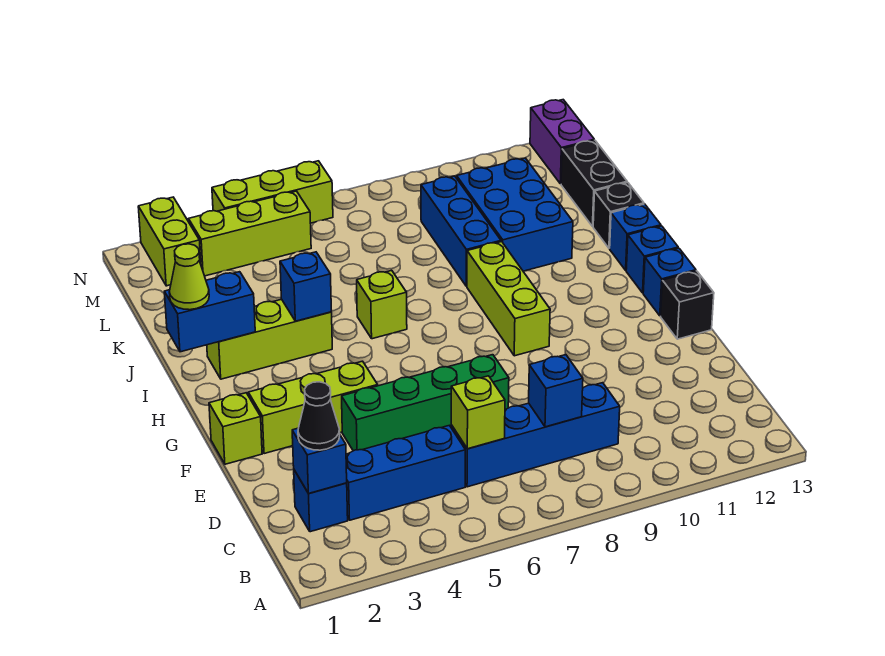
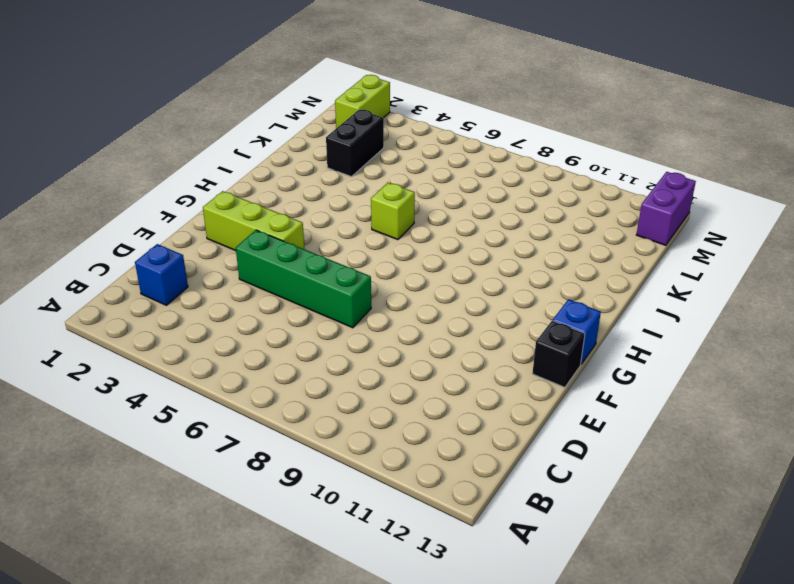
black 1x2 brick [326,110,384,177] -> black 1x2 brick moved to [561,140,627,227]
none -> blue 1x3 brick [346,425,465,520]
none -> blue 1x4 brick [451,383,620,487]
none -> lime 1x1 brick [209,393,262,464]

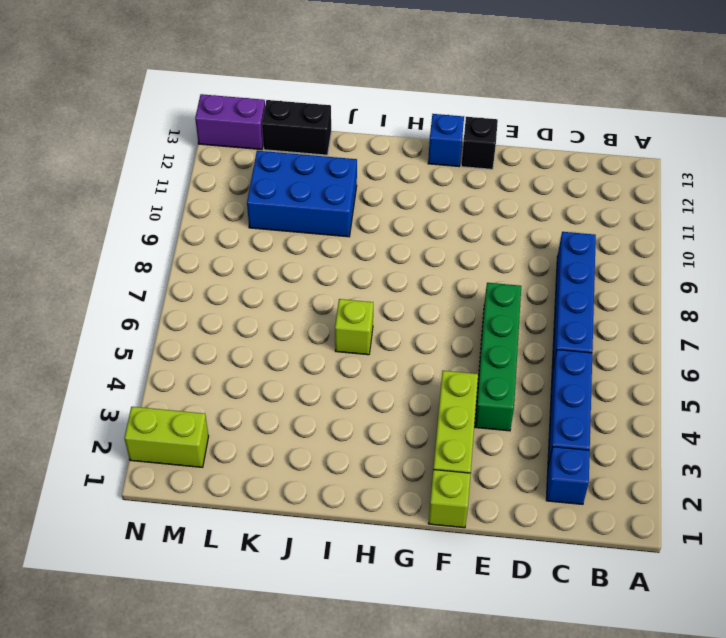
none -> lime 1x3 brick [467,242,550,356]
none -> blue 1x1 brick [626,226,678,293]
none -> lime 1x3 brick [207,299,332,379]

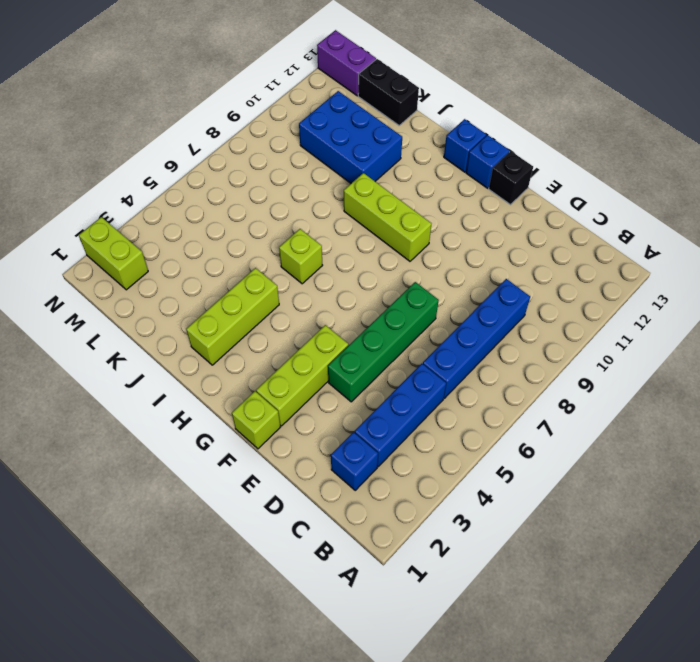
none -> blue 1x1 brick [610,204,661,270]
none -> blue 1x3 brick [421,176,501,286]
none -> black 1x1 brick [593,183,644,248]

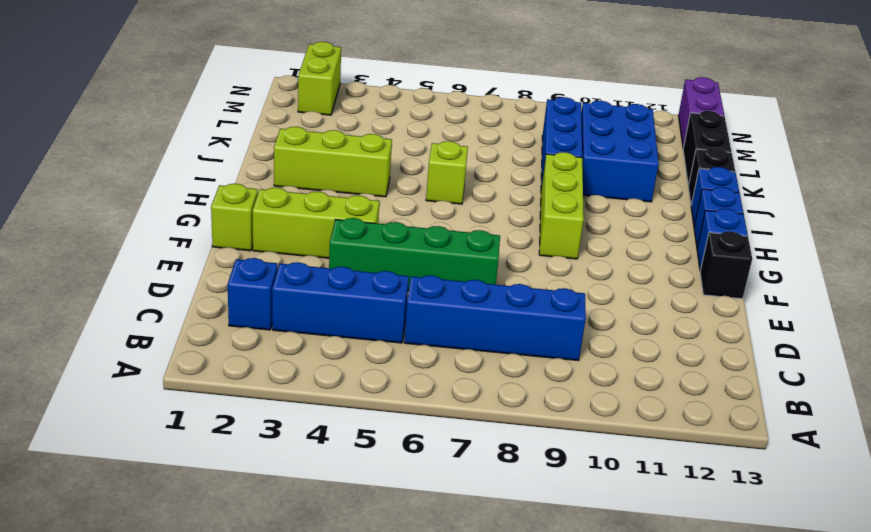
none -> lime 1x3 brick [189,191,311,276]
none -> lime 1x3 brick [212,161,333,223]
none -> blue 1x1 brick [292,428,347,493]

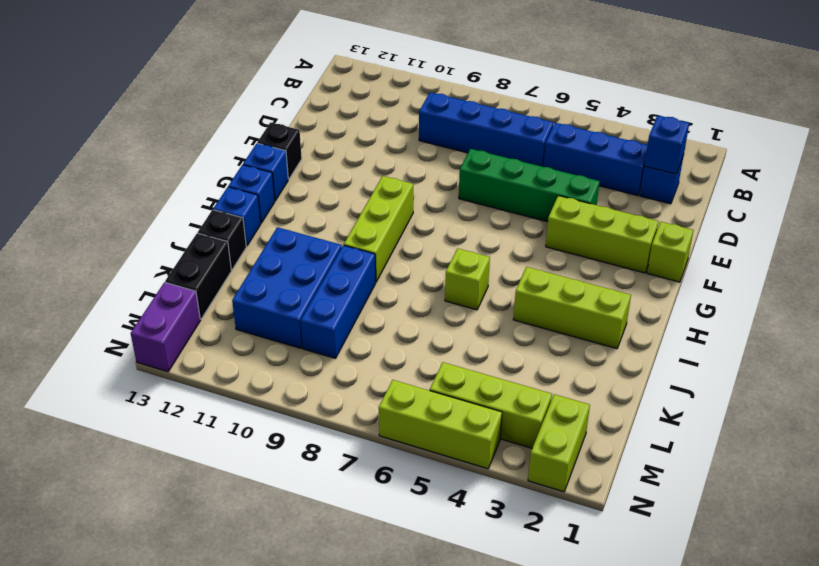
none -> lime 1x1 brick [451,376,505,449]
none -> blue 1x1 brick [529,355,583,427]
none -> blue 1x2 brick [164,272,255,352]

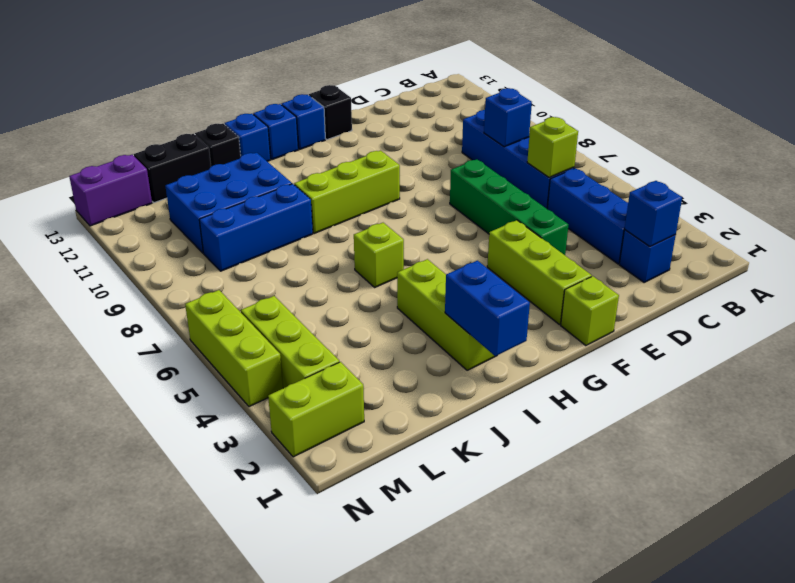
none -> blue 1x1 brick [280,252,331,321]
none -> black 1x1 cone [298,382,340,450]
none -> lime 1x1 cone [169,244,209,310]

